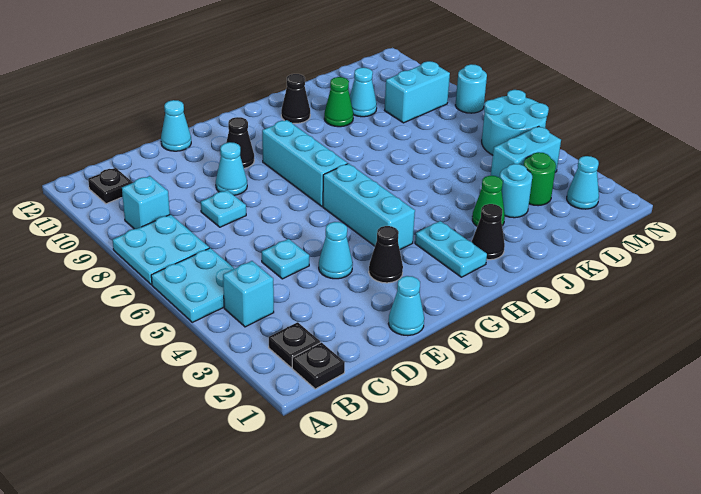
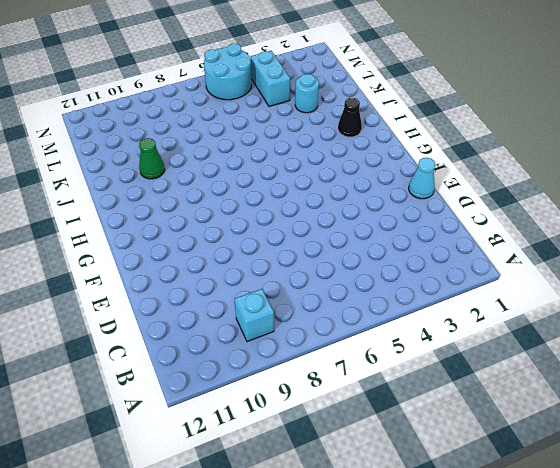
none -> cyan 2x2 plate [151,248,234,322]
none -> cyan 2x2 plate [112,215,209,285]
none -> black 1x1 plate [292,342,345,389]
none -> black 1x1 plate [269,322,320,368]

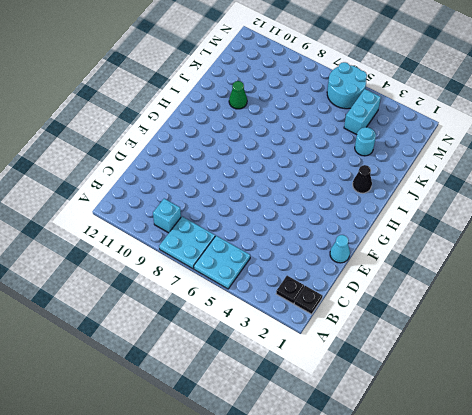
none -> cyan 1x1 brick [223,261,274,327]
none -> black 1x1 plate [88,168,133,204]
none -> cyan 1x1 plate [262,239,309,279]
none -> cyan 1x1 plate [201,190,246,227]

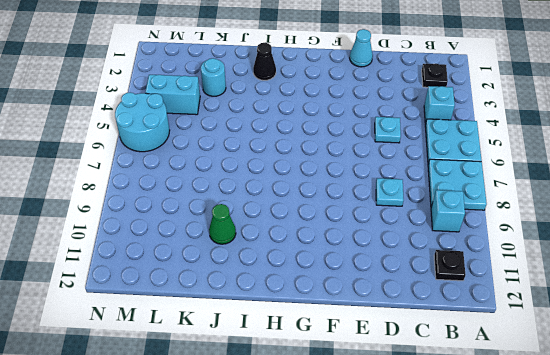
none -> black 1x1 plate [292,342,345,389]
none -> cyan 1x1 cone [319,222,353,279]
none -> cyan 1x1 cone [216,142,247,195]
none -> cyan 1x1 cone [161,100,191,151]

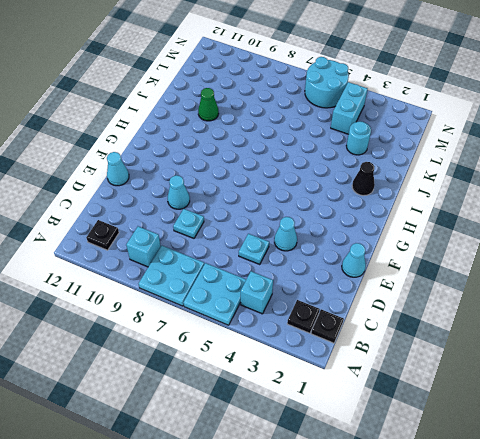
none -> black 1x1 cone [369,226,403,283]
none -> black 1x1 cone [226,117,254,168]
none -> cyan 1x3 brick [323,164,415,250]
none -> cyan 1x3 brick [262,120,348,206]

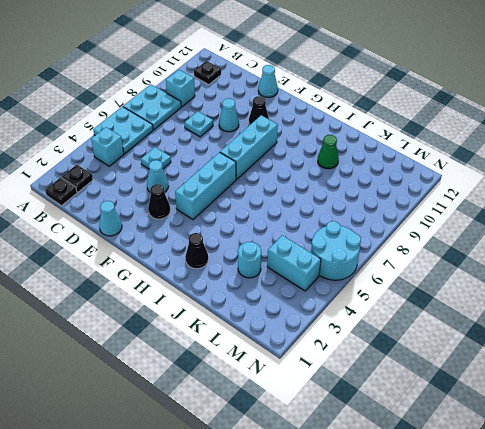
none -> cyan 1x2 plate [415,221,487,277]
none -> black 1x1 cone [281,74,310,123]
none -> green 1x1 cone [472,176,505,226]
none -> cyan 1x1 cone [350,68,377,117]

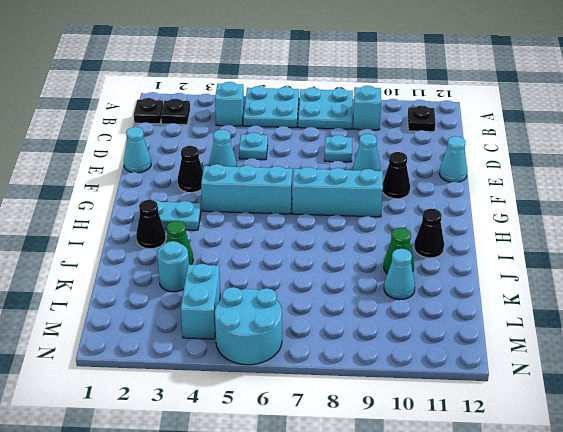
none -> green 1x1 round brick [524,152,556,206]
none -> cyan 1x2 brick [384,61,450,123]
none -> cyan 1x1 cone [567,156,599,209]
none -> cyan 1x1 round brick [455,64,487,113]

